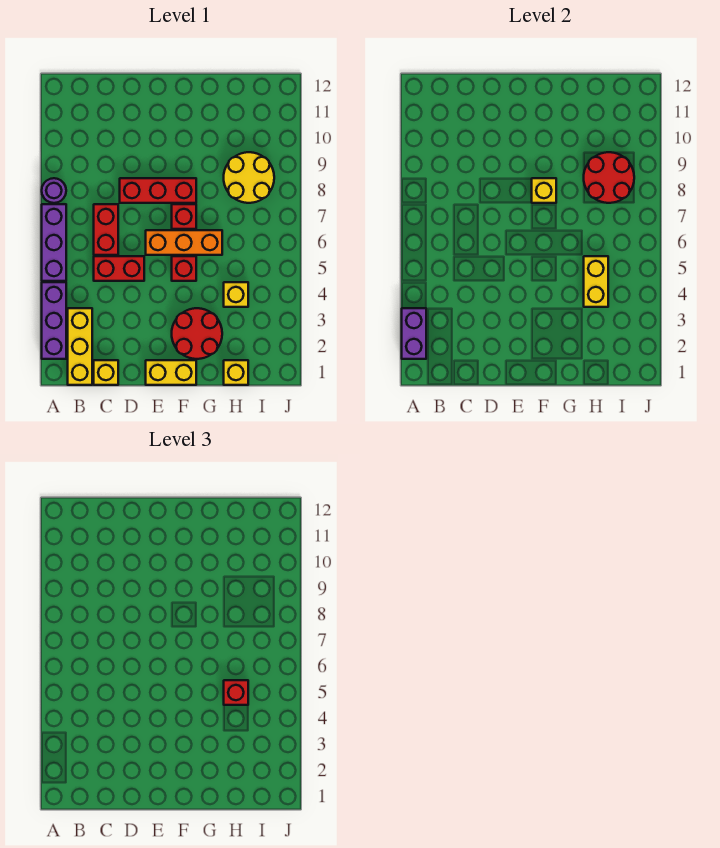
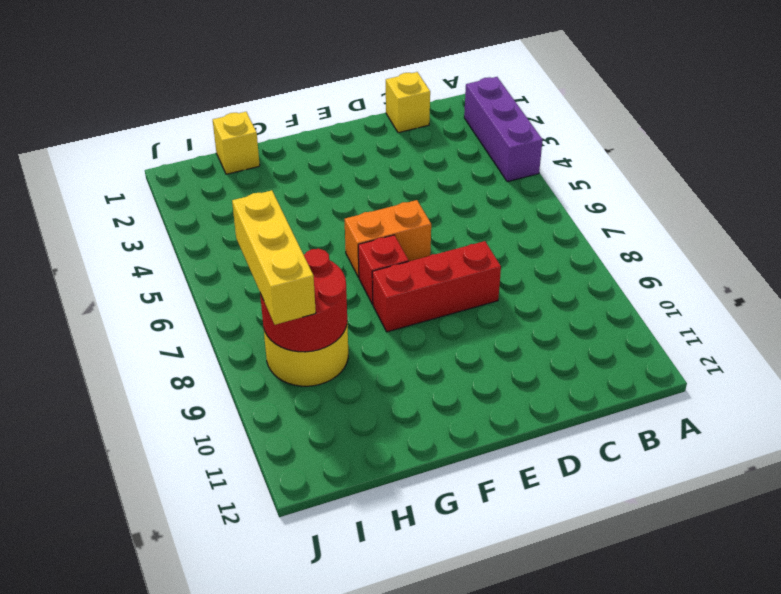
orange 1x2 brick [345,200,431,277] -> orange 1x3 brick [146,230,222,255]
yellow 1x3 brick [232,190,316,325] -> yellow 1x3 brick moved to [68,308,92,385]
none -> purple 1x3 brick [42,204,66,281]
none -> purple 1x1 round brick [42,178,66,203]
none -> red 1x2 brick [94,256,144,281]

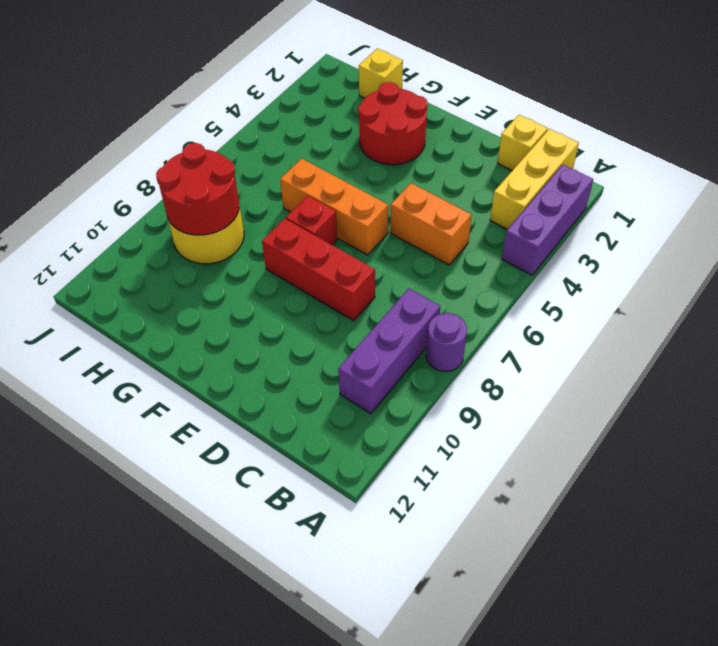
purple 1x3 brick [338,289,440,414] -> purple 1x3 brick moved to [42,204,66,281]
orange 1x2 brick [390,183,472,265] -> red 1x2 brick [94,256,144,281]
none -> red 1x2 brick [94,204,118,255]
none -> yellow 1x2 brick [146,360,196,385]
none -> red 1x1 brick [172,256,196,281]

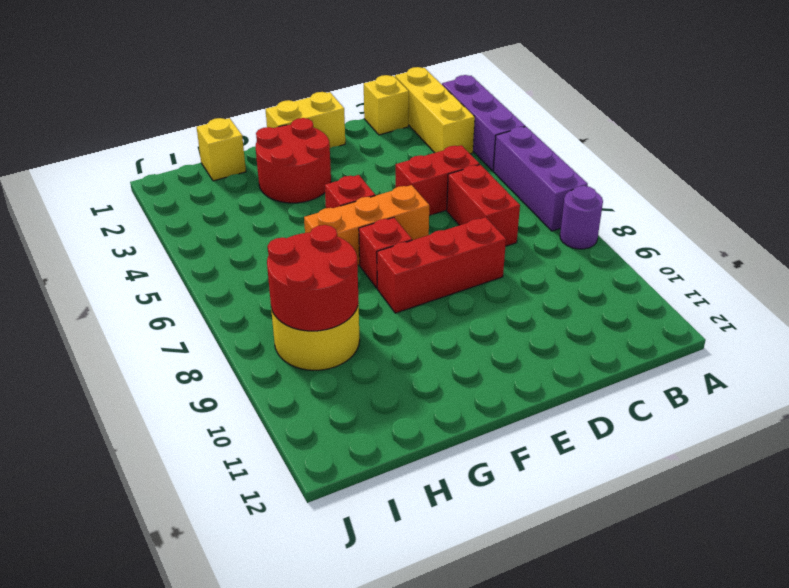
none -> yellow 1x1 brick [224,282,248,307]
none -> purple 1x2 brick [402,308,426,359]
none -> yellow 1x1 brick [532,178,556,203]

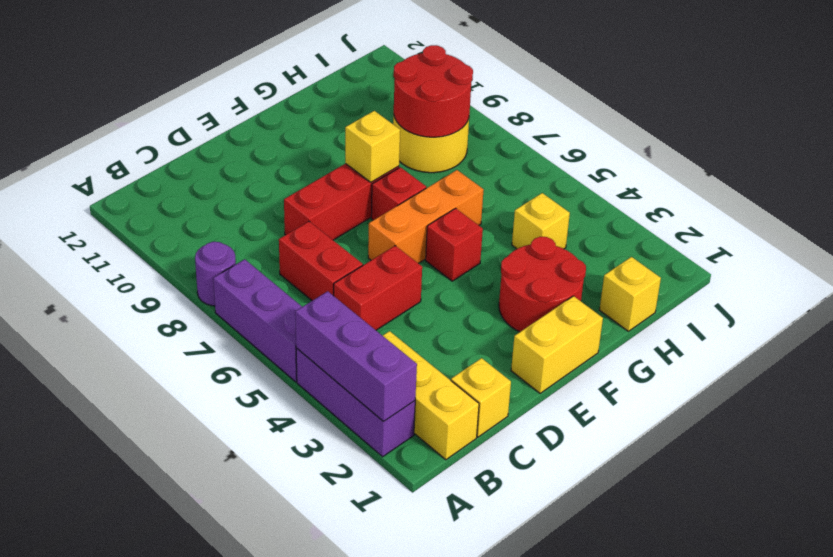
purple 1x3 brick [295,291,417,422] -> purple 1x2 brick [402,308,426,359]
none -> yellow 1x2 brick [584,256,608,307]
none -> red 1x1 brick [224,680,248,705]

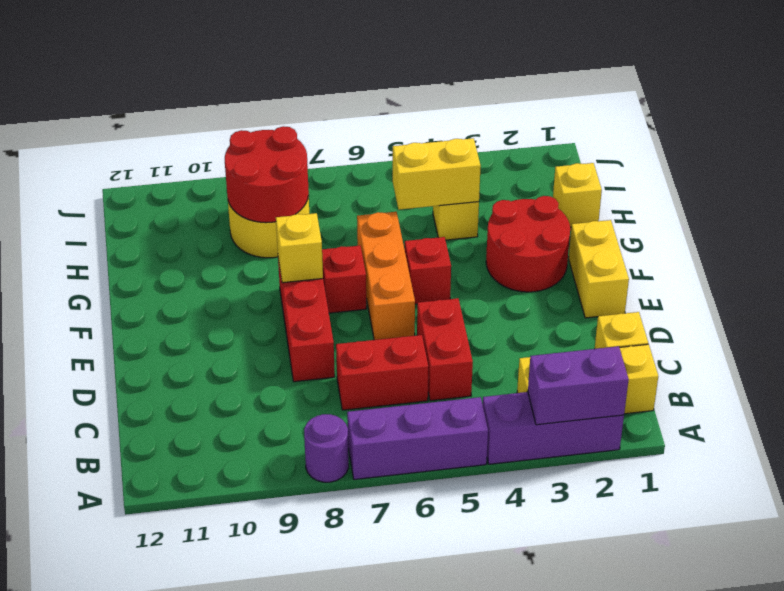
none -> red 1x1 brick [224,680,248,705]

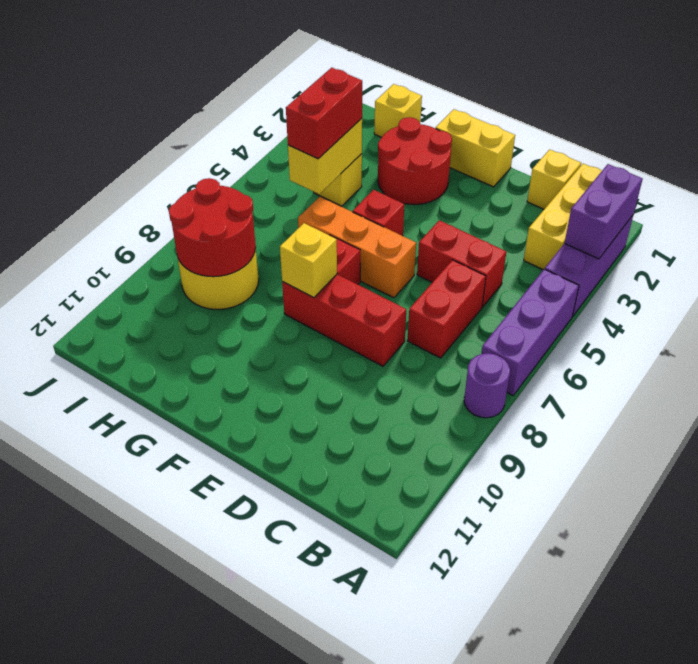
red 1x2 brick [286,67,362,159] -> red 1x1 brick [224,680,248,705]

